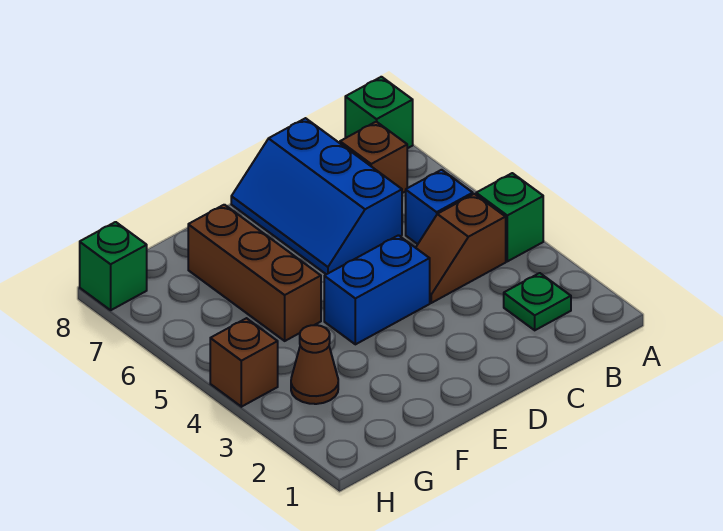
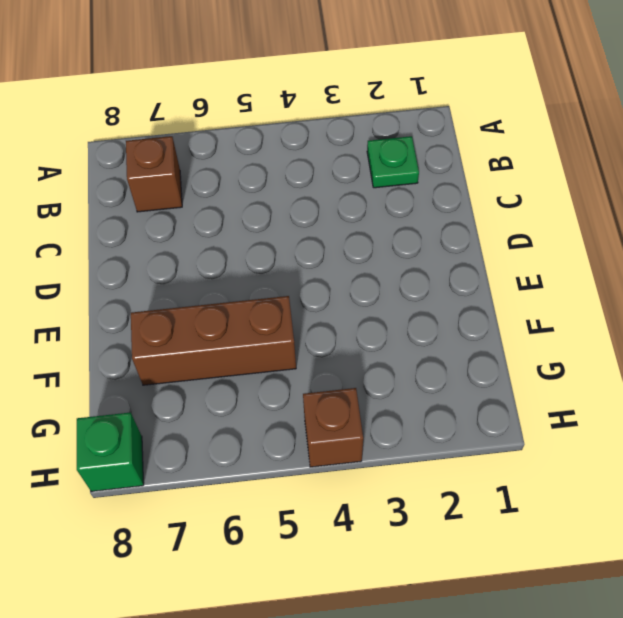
none -> green 1x1 brick [476,173,543,261]
none -> green 1x1 brick [345,77,413,148]
none -> brown 1x2 slope [416,194,506,303]

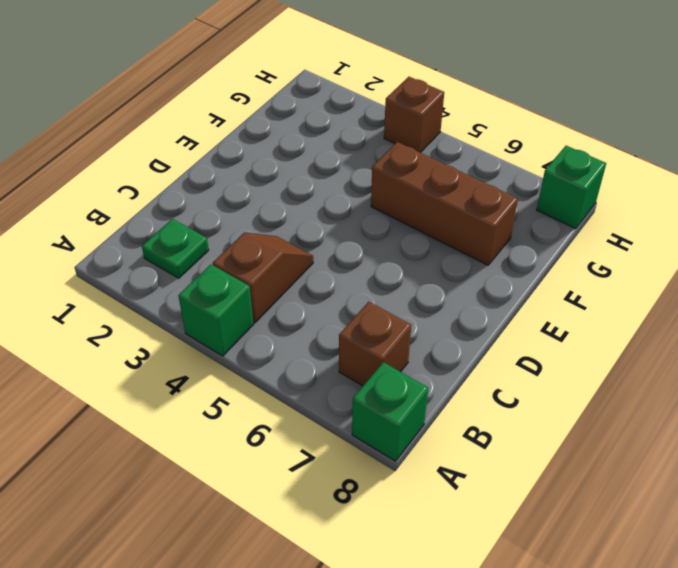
none -> blue 1x1 brick [406,170,473,244]
none -> blue 2x3 slope [231,118,402,274]
none -> blue 1x2 brick [324,235,430,344]

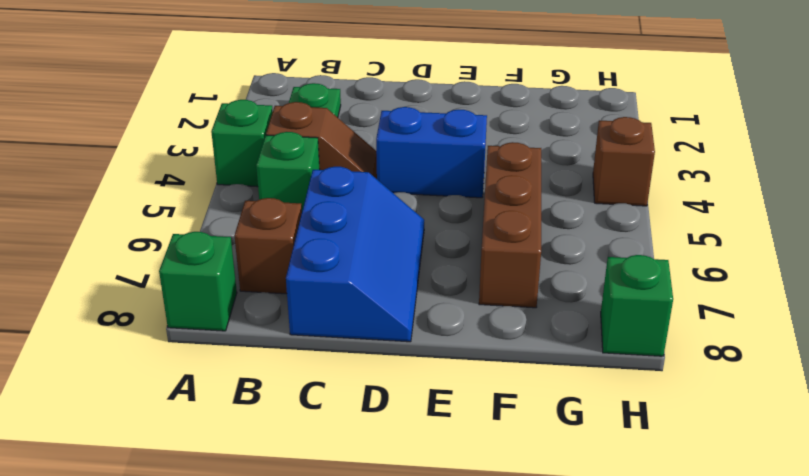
green 1x1 brick [256,132,320,211] -> blue 1x1 brick [406,170,473,244]
none -> brown 1x1 cone [291,325,338,404]

